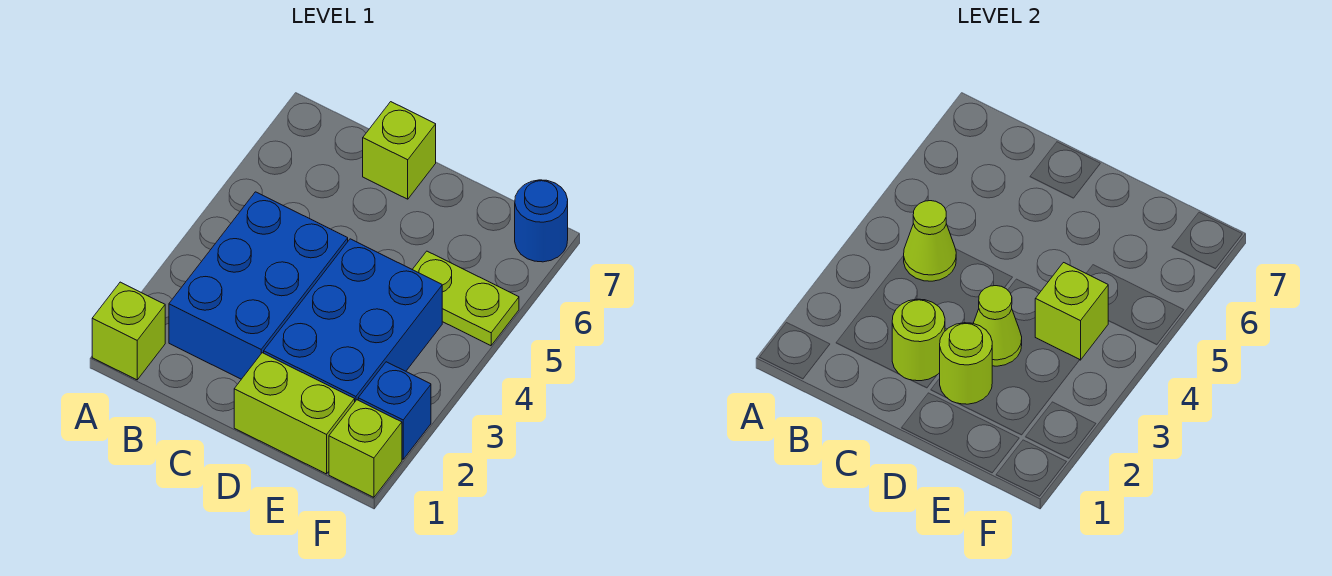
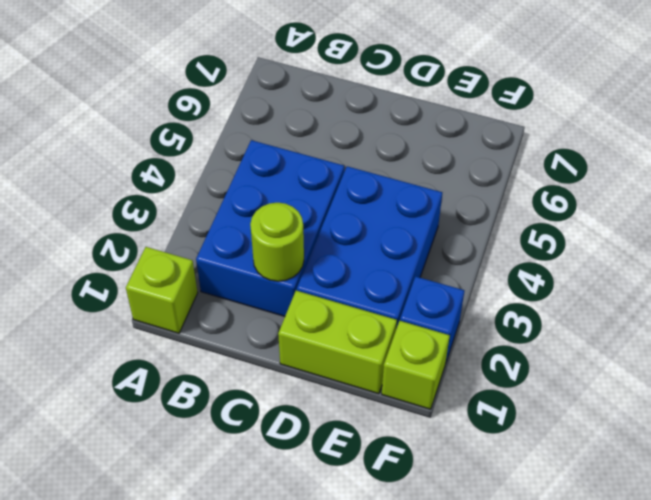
none -> lime 1x1 brick [363,102,436,199]
none -> lime 1x2 plate [412,251,519,346]
none -> blue 1x1 round brick [515,180,568,262]

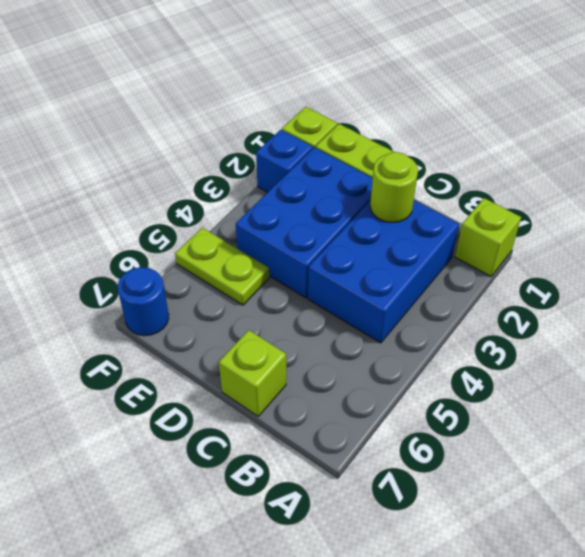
none -> lime 1x1 cone [904,201,956,281]
none -> lime 1x1 round brick [940,323,992,404]
none -> lime 1x1 cone [973,286,1022,366]

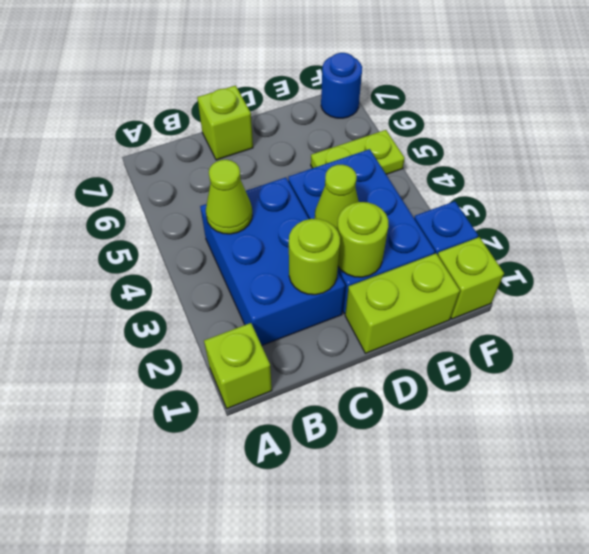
none -> lime 1x1 brick [1035,263,1108,360]

